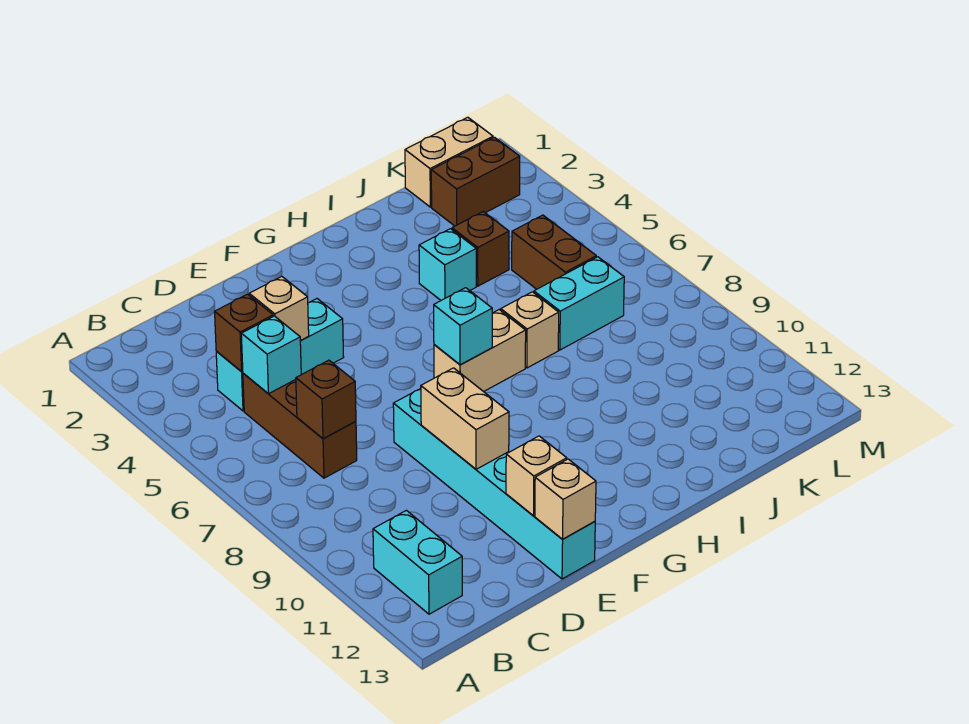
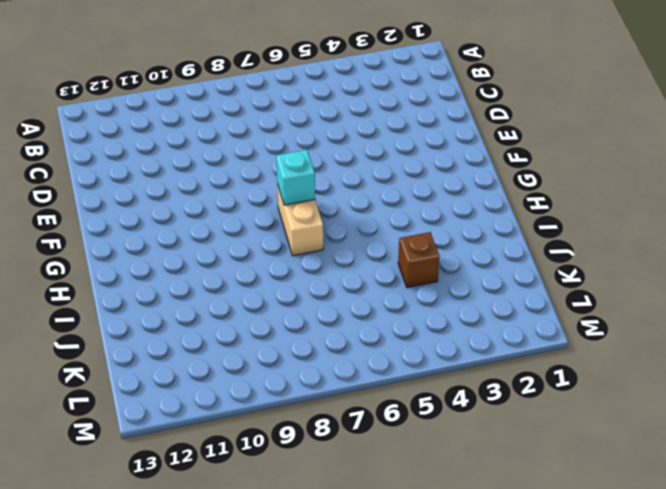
none -> cyan 1x2 brick [373,510,462,614]
none -> cyan 1x3 brick [216,299,344,411]
none -> brown 1x3 brick [243,373,357,478]

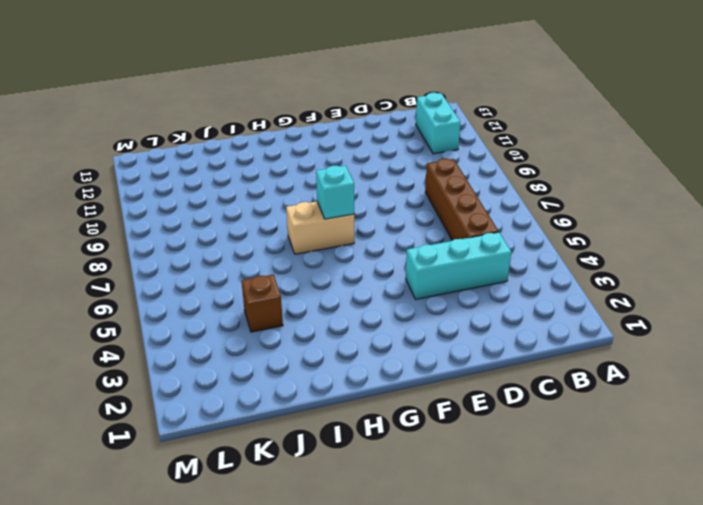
brown 1x4 brick [425,159,499,240] -> brown 1x3 brick [243,373,357,478]
none -> cyan 1x6 brick [393,388,595,579]
none -> cyan 1x1 brick [419,229,476,300]
none -> tan 1x1 brick [501,292,559,368]

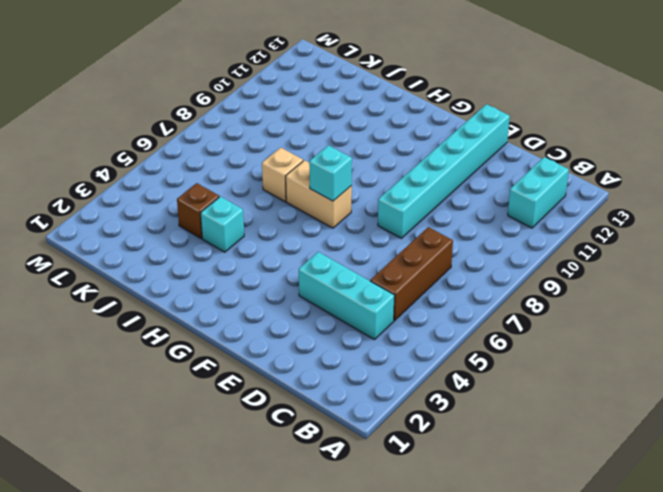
none -> cyan 1x2 brick [534,257,624,350]
none -> tan 1x2 brick [405,117,493,207]
none -> brown 1x2 brick [431,137,520,226]

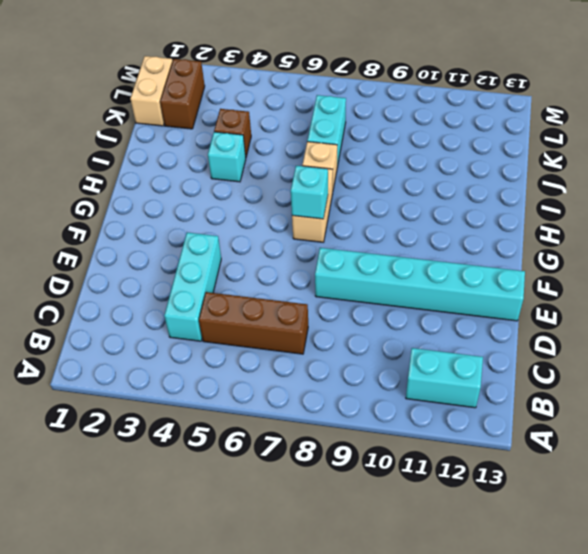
none -> brown 1x2 brick [512,215,596,289]
none -> brown 1x1 brick [215,294,273,372]
none -> cyan 1x1 brick [241,316,301,394]

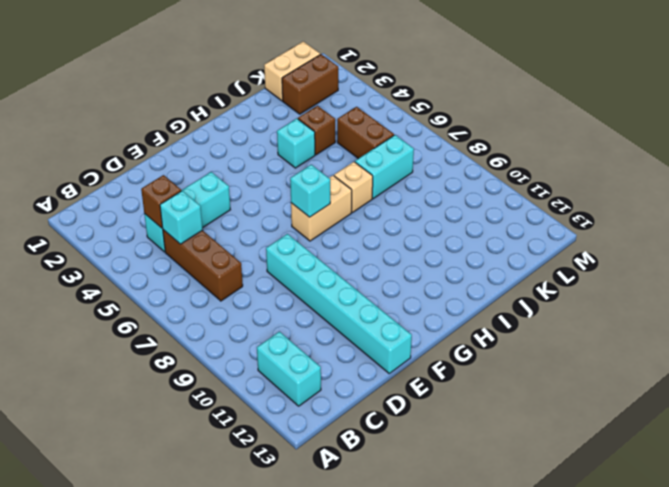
none -> brown 1x1 brick [296,360,356,439]
none -> tan 1x1 brick [249,276,309,341]
none -> tan 1x2 brick [421,368,509,469]

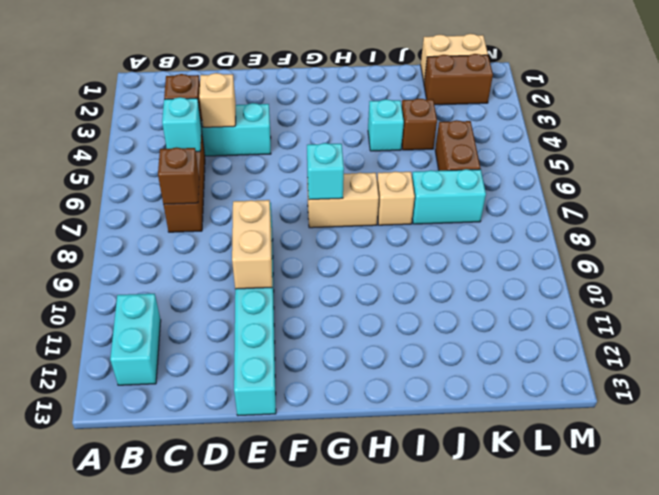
none -> tan 1x1 brick [506,436,567,516]
none -> tan 1x1 brick [535,459,596,539]

